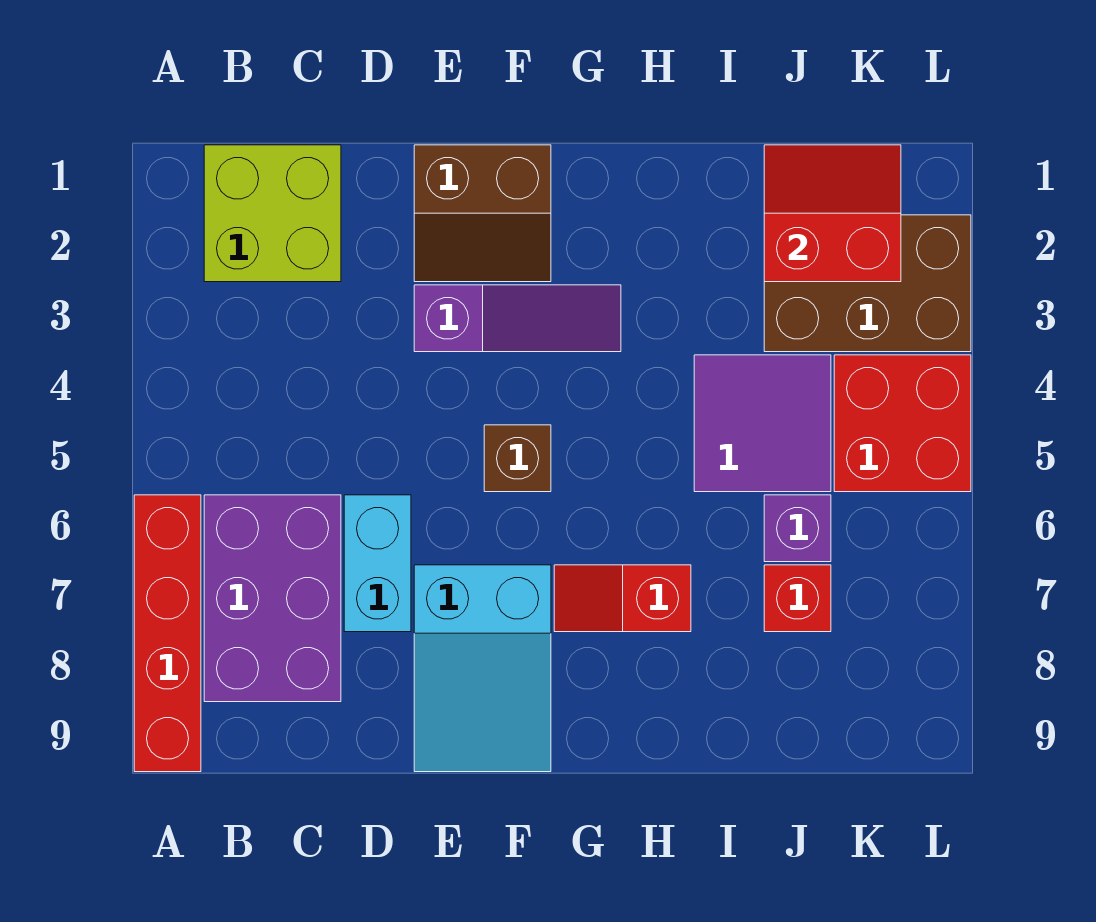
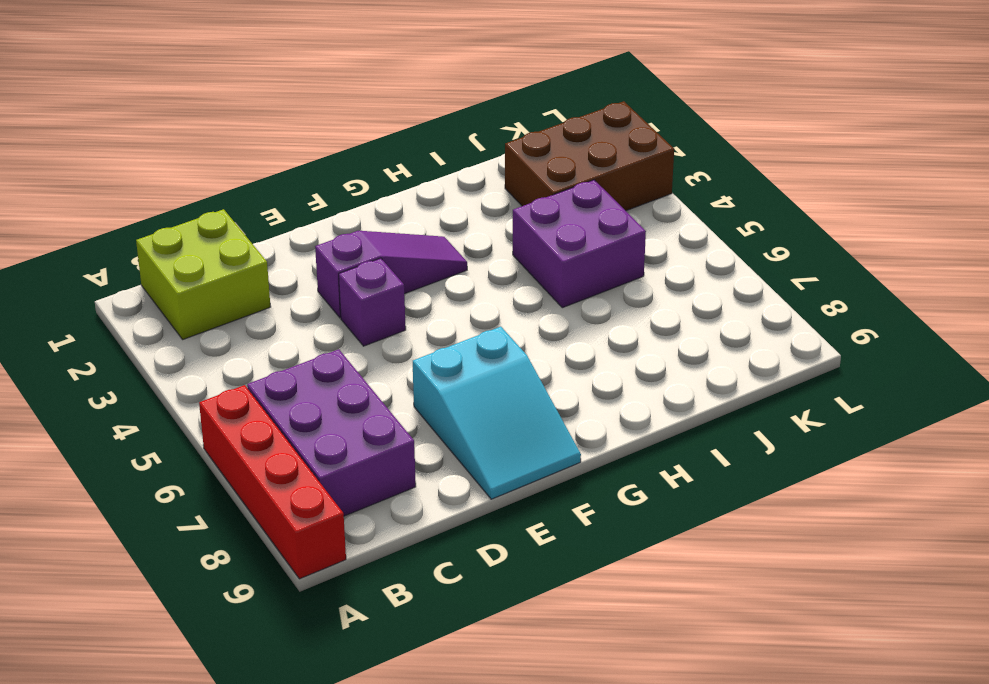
purple 1x1 brick [339,258,406,346] -> purple 1x1 brick moved to [764,495,831,562]
purple 2x2 brick [513,180,646,308] -> purple 2x2 tile [694,355,831,492]
none -> cyan 1x2 brick [344,495,411,632]
none -> brown 2x2 slope [414,145,551,282]
none -> brown 1x1 brick [484,425,551,492]

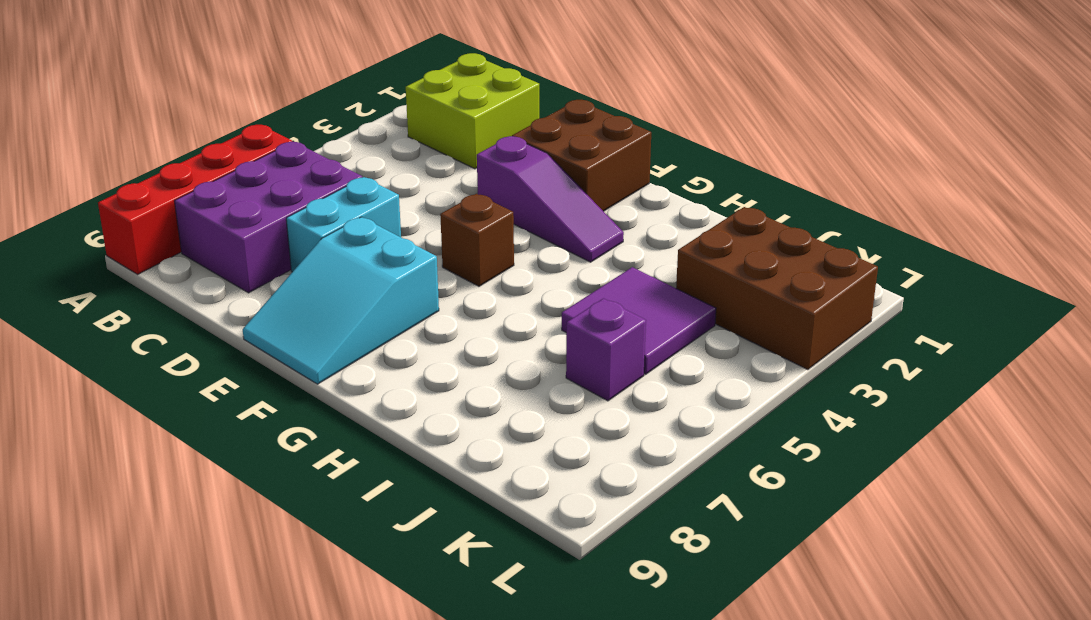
brown 2x2 brick [512,100,651,211] -> brown 2x2 slope [414,145,551,282]
none -> red 1x2 slope [554,565,691,632]
none -> red 1x1 brick [764,565,831,632]
none -> red 2x2 brick [834,355,971,492]

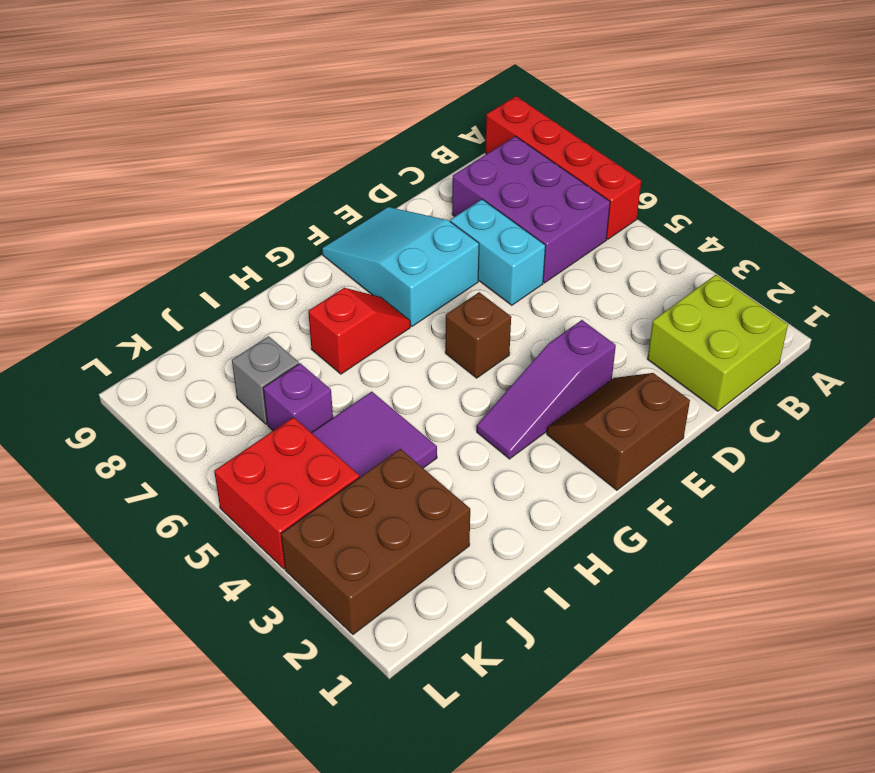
grey 1x1 brick [232,336,299,424] -> red 1x1 brick [764,565,831,632]
none -> red 2x2 slope [764,145,901,282]

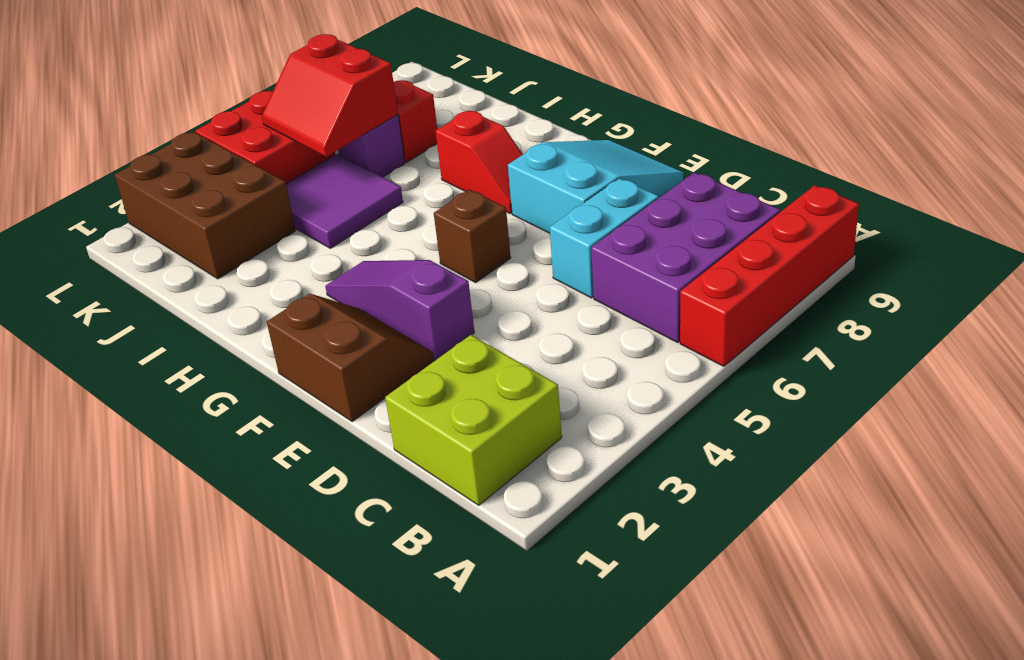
red 2x2 slope [262,34,398,157] -> red 2x2 slope moved to [764,145,901,282]

